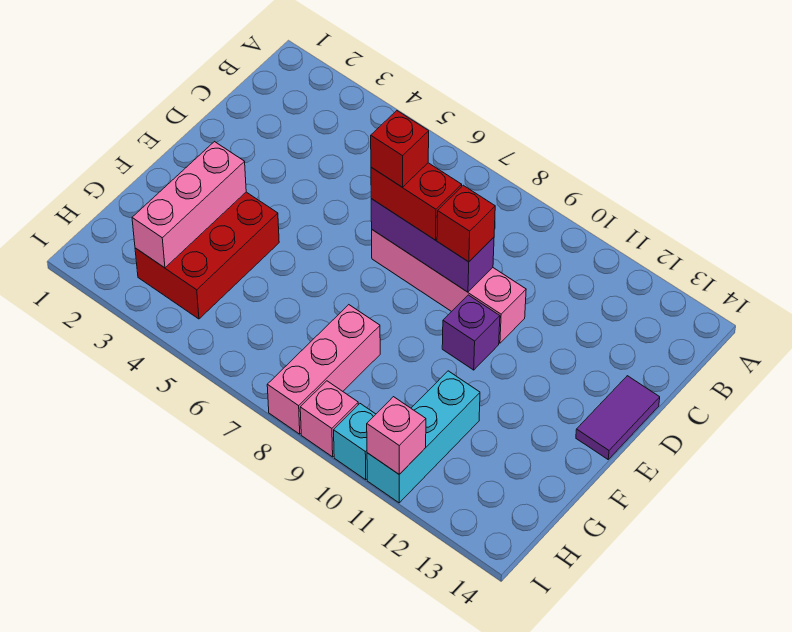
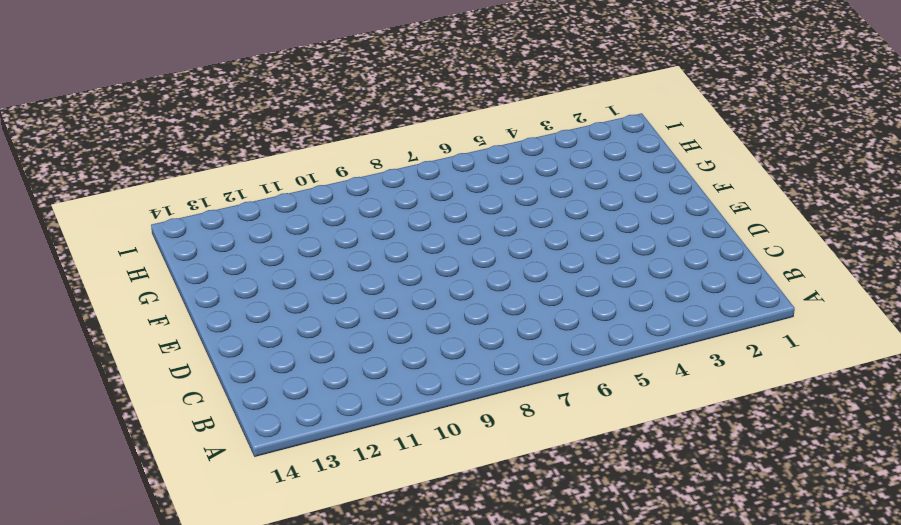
none -> pink 1x4 brick [372,230,526,343]
none -> purple 1x2 tile [576,376,660,459]
none -> purple 1x1 brick [442,295,500,370]

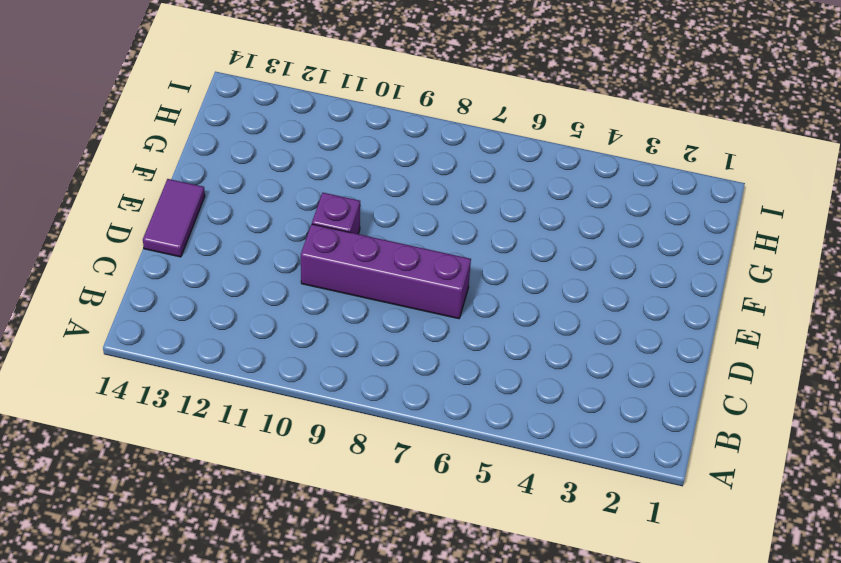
purple 1x4 brick [301,224,471,319] -> pink 1x4 brick [372,230,526,343]
none -> red 2x3 brick [135,192,279,319]
none -> pink 1x3 brick [267,305,380,434]
none -> cyan 1x3 brick [367,371,480,503]

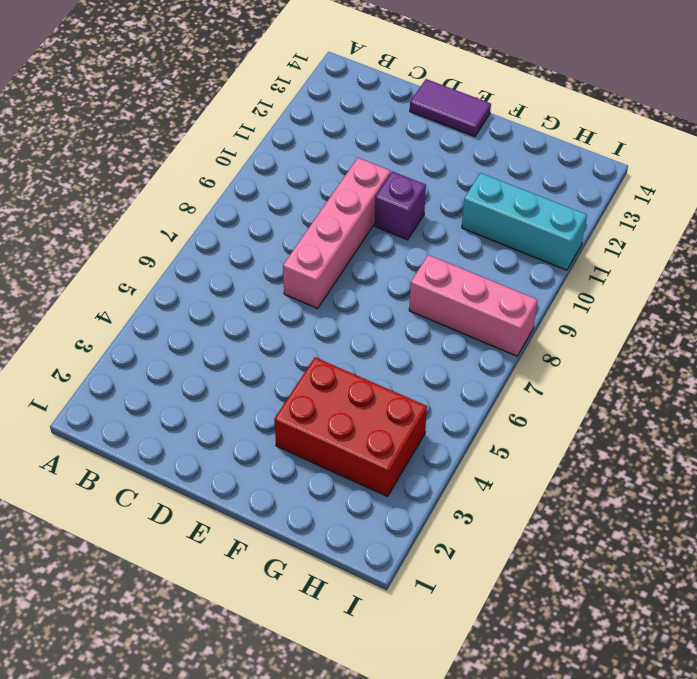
none -> pink 1x1 brick [300,381,358,457]
none -> cyan 1x1 brick [334,404,376,480]
none -> purple 1x3 brick [371,199,494,292]

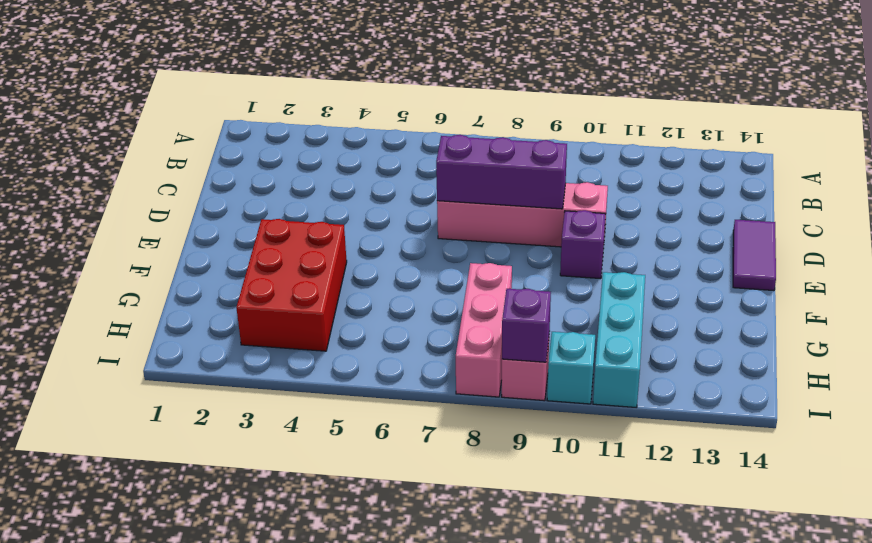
purple 1x1 brick [502,289,551,362] -> none
none -> pink 1x3 brick [132,142,246,268]
none -> pink 1x1 brick [367,397,426,474]
none -> red 1x2 brick [371,163,462,240]

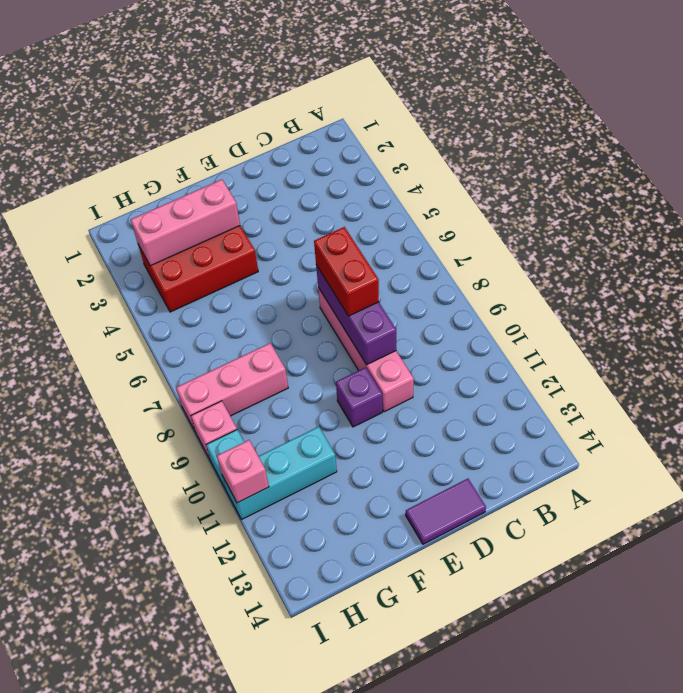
none -> red 1x1 brick [437,185,495,262]
none -> red 1x1 brick [371,111,429,187]

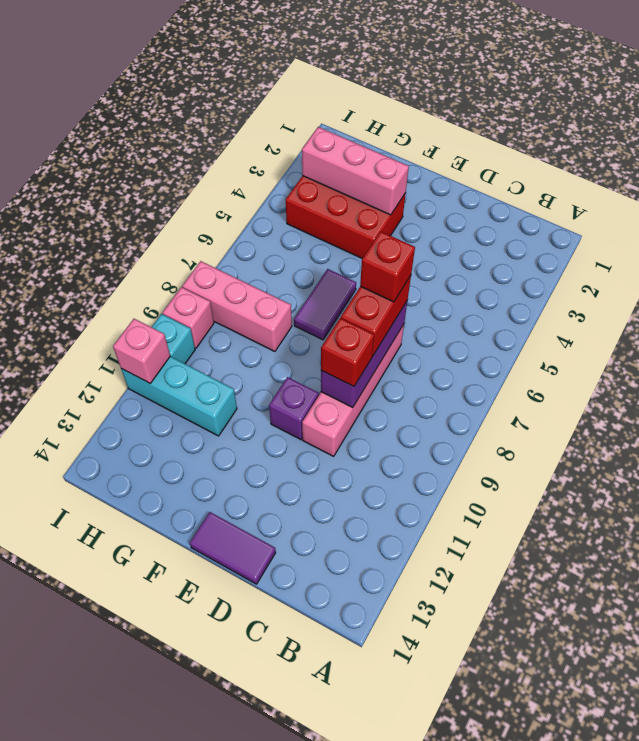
purple 1x2 tile [294,269,356,340] -> none

